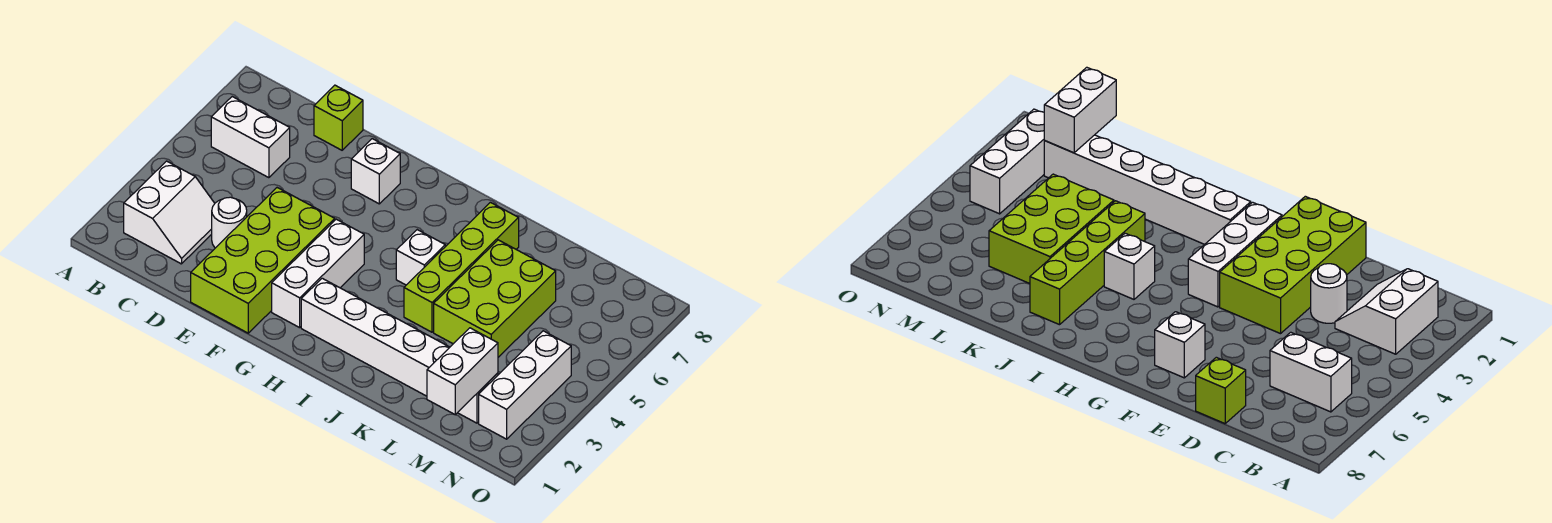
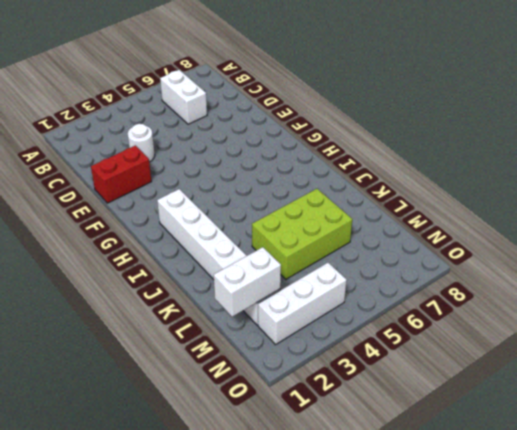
red 1x2 brick [91,146,151,203] -> lime 2x4 brick [191,188,335,333]
none -> white 2x2 slope [124,161,215,264]
none -> lime 1x1 brick [314,85,363,150]
none -> white 1x1 brick [351,139,400,204]

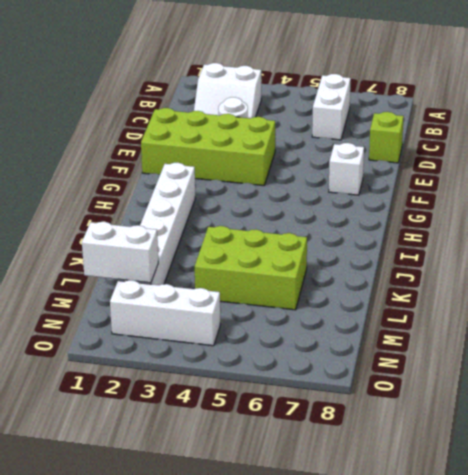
none -> white 1x3 brick [272,219,364,328]
none -> white 1x1 brick [396,230,445,285]
none -> lime 1x4 brick [404,202,519,332]

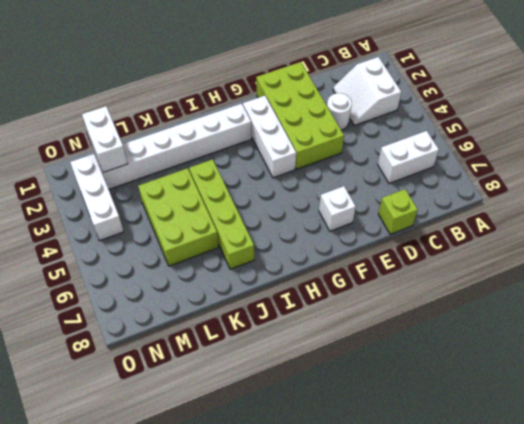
none -> white 1x1 brick [396,230,445,285]

